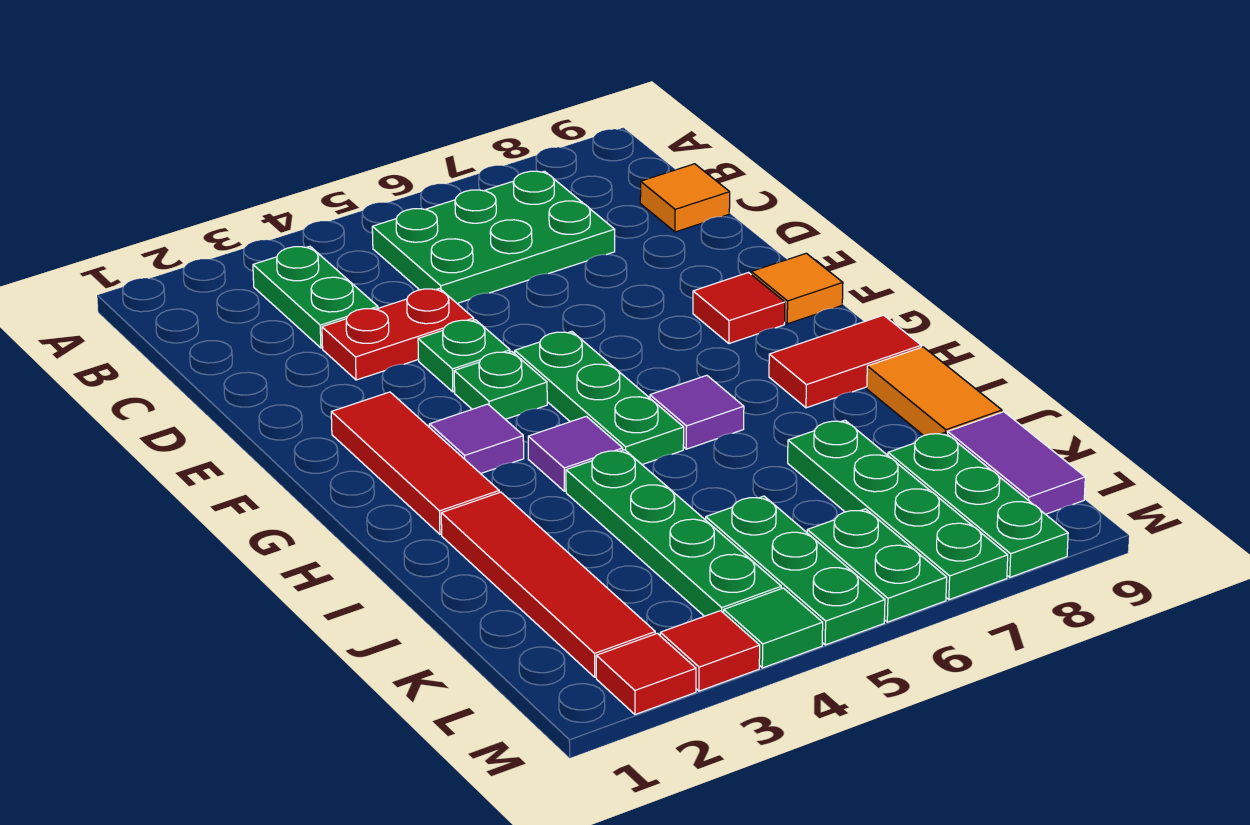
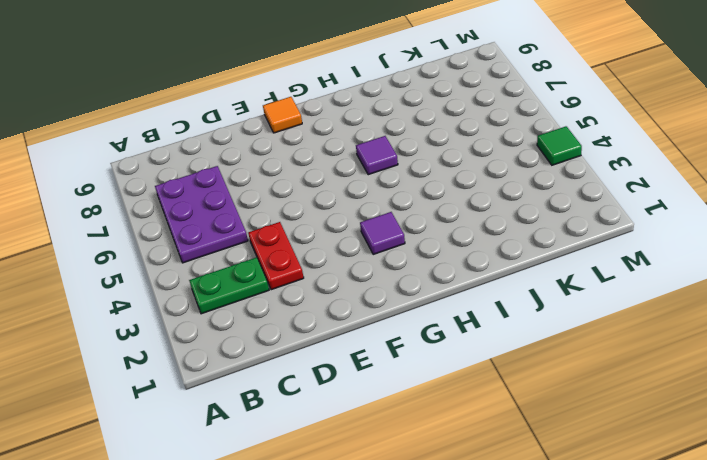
purple 2x3 plate [155,166,248,263] -> green 2x3 plate [372,171,615,303]
none -> orange 1x1 tile [640,164,730,232]
none -> green 1x1 plate [418,320,510,392]
none -> red 1x3 tile [331,392,499,534]

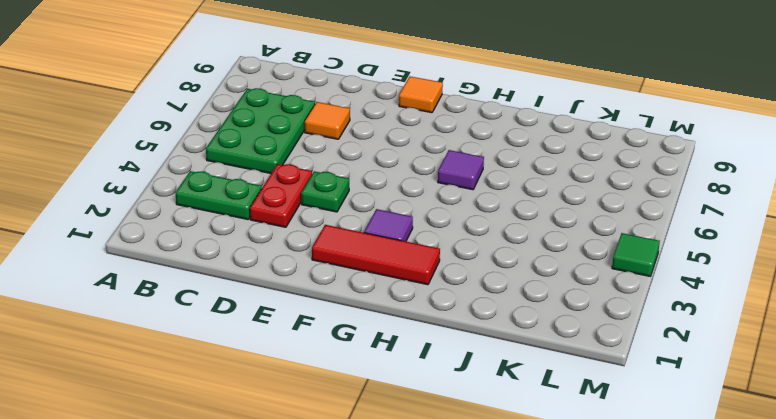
orange 1x1 tile [305,102,350,139] -> orange 1x1 tile moved to [640,164,730,232]
none -> green 1x1 plate [454,351,547,419]
none -> green 1x3 plate [515,331,684,465]
none -> red 1x1 tile [693,273,785,344]

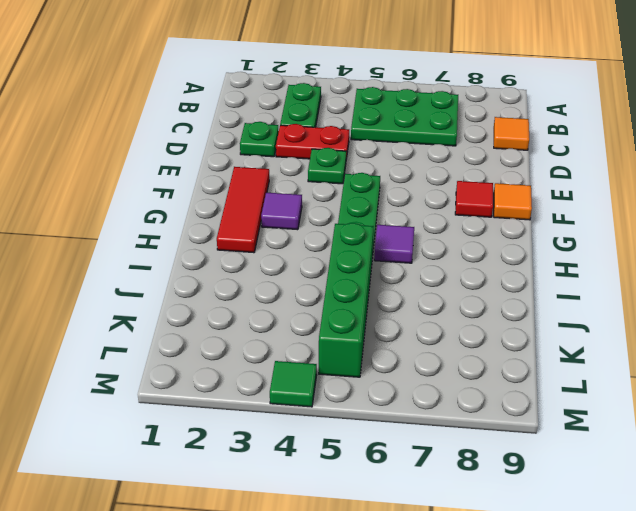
green 1x1 plate [240,122,279,157] -> green 1x1 plate moved to [454,351,547,419]
green 1x4 brick [319,223,373,377] -> green 1x3 plate [706,496,885,645]
none -> purple 1x1 tile [528,416,623,491]
none -> red 1x2 tile [769,315,921,408]
none -> red 1x4 tile [441,492,655,677]

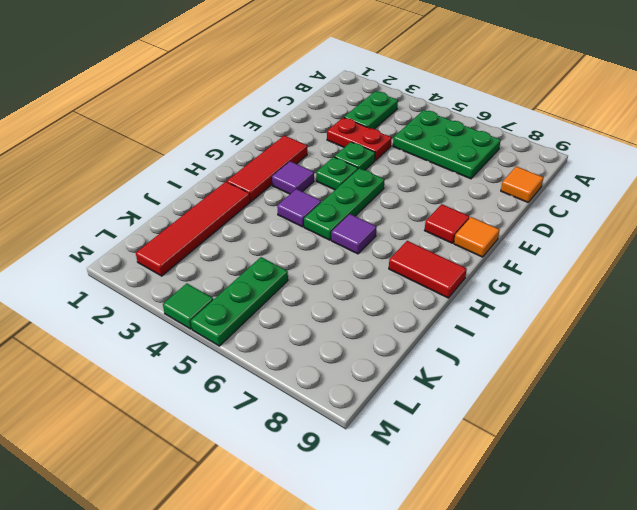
none -> green 1x4 plate [566,450,781,616]
none -> orange 1x2 tile [867,347,1002,436]
none -> green 1x4 plate [788,420,1008,600]

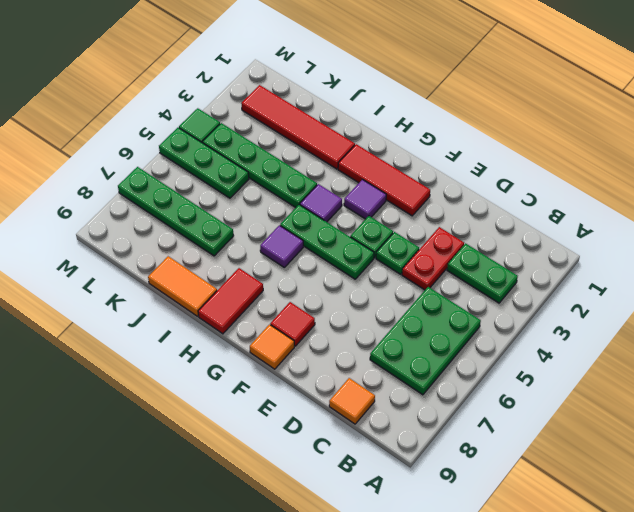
none -> green 1x3 plate [888,433,1068,577]
none -> purple 1x2 tile [948,412,1085,514]
none -> green 1x2 plate [807,509,947,622]

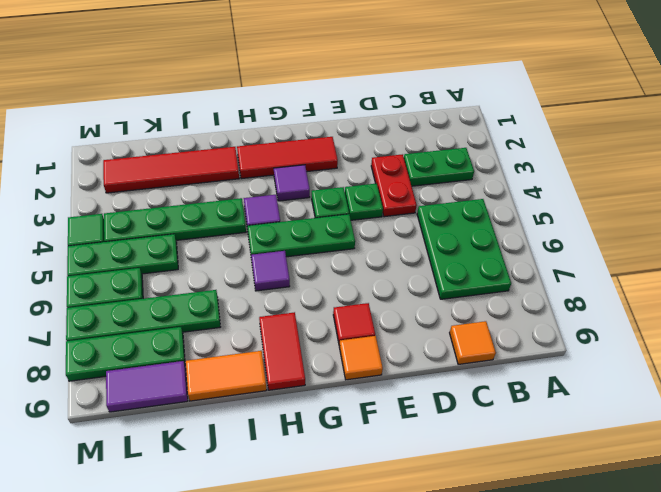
none -> red 1x1 tile [596,633,696,714]
none -> red 1x1 tile [660,611,760,691]

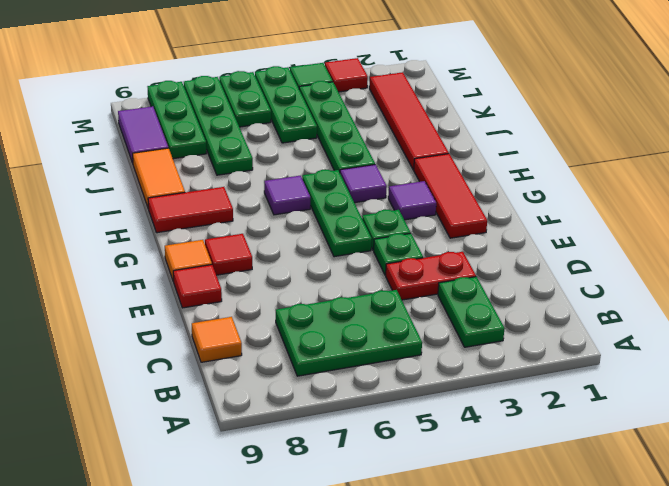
red 1x1 tile [173,265,222,308] -> red 1x1 tile moved to [596,633,696,714]

